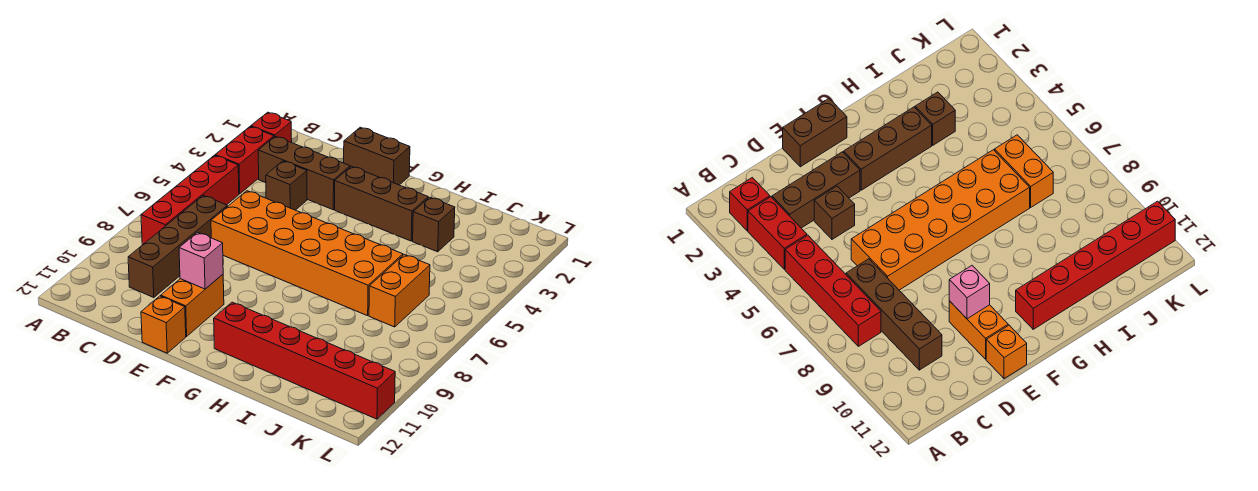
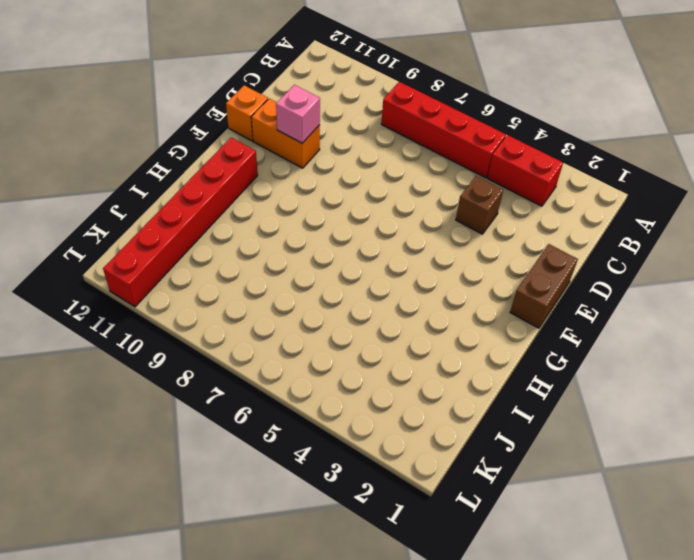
none -> red 1x1 brick [251,112,292,143]
none -> brown 1x3 brick [258,136,350,210]
none -> brown 1x4 brick [128,196,227,298]

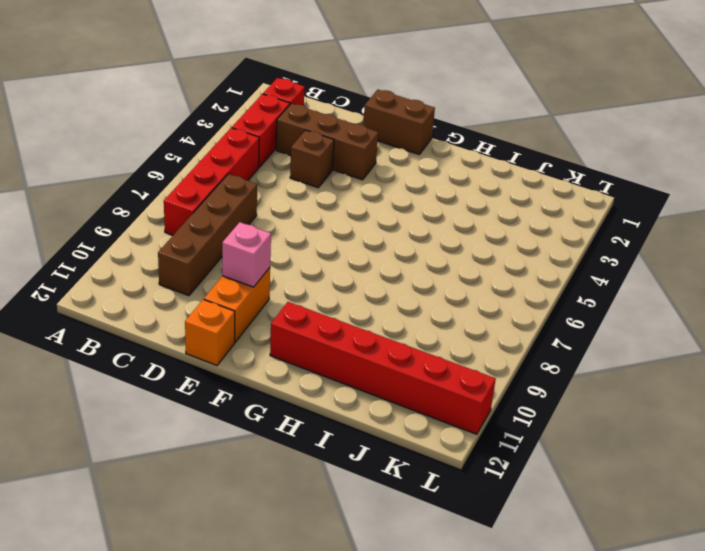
none -> orange 2x6 brick [211,191,403,316]
none -> brown 1x3 brick [335,166,428,241]
none -> brown 1x1 brick [413,197,455,252]

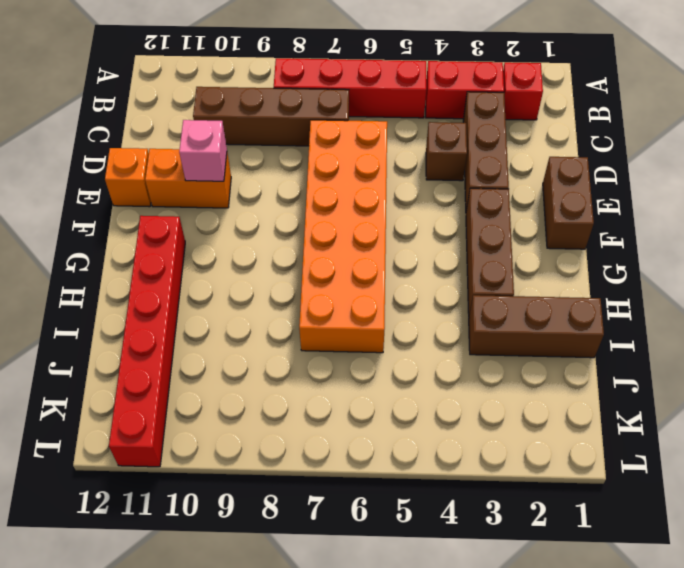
brown 1x3 brick [469,295,604,358] -> brown 1x1 brick [413,197,455,252]
none -> orange 1x2 brick [369,254,430,327]

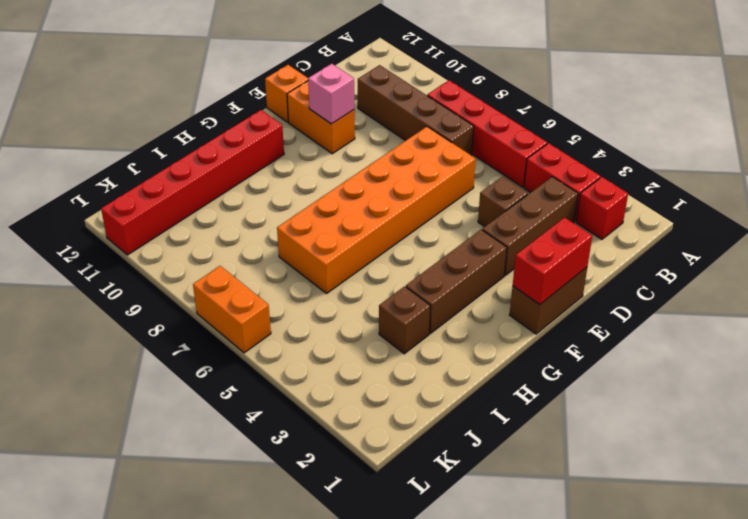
red 1x2 brick [513,217,592,305] -> none
orange 1x2 brick [193,266,271,353] -> orange 1x2 brick moved to [369,254,430,327]

